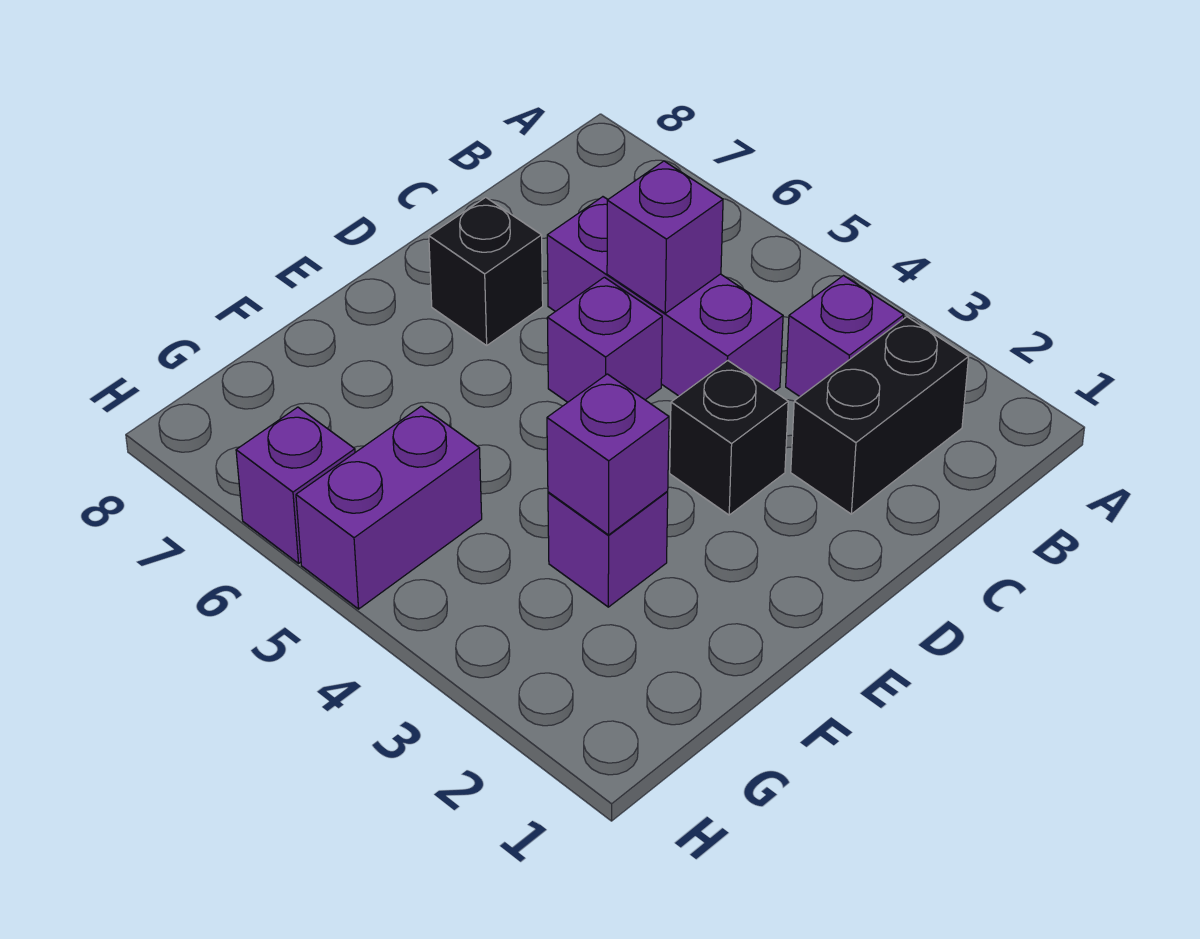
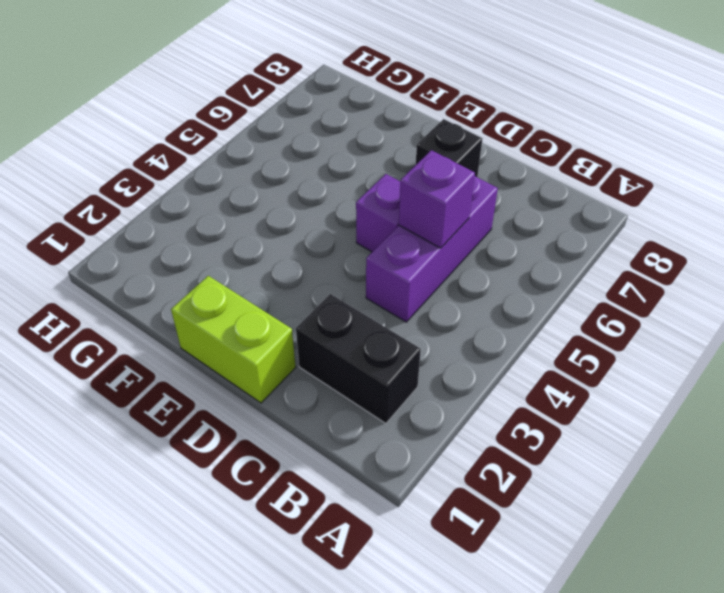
lime 1x2 brick [171,276,296,403] -> none
none -> purple 1x1 brick [786,276,904,396]
none -> black 1x1 brick [670,360,788,515]

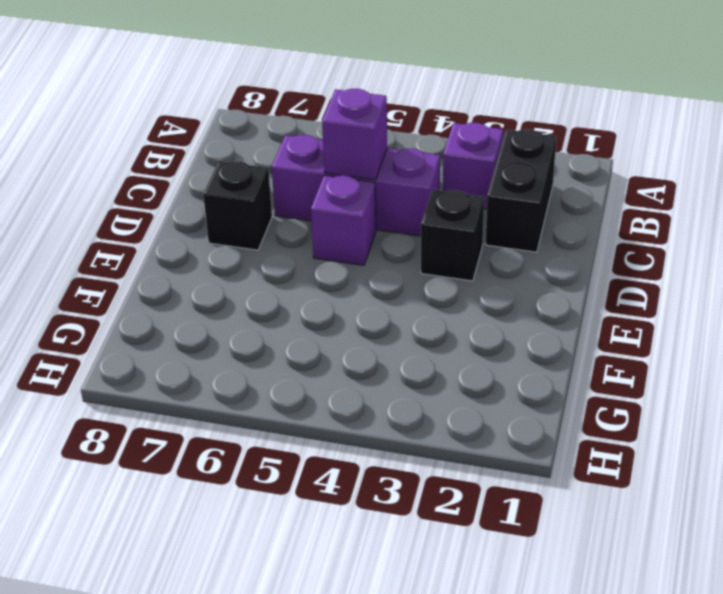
none -> purple 1x1 brick [548,492,668,607]
none -> purple 1x2 brick [296,406,482,609]

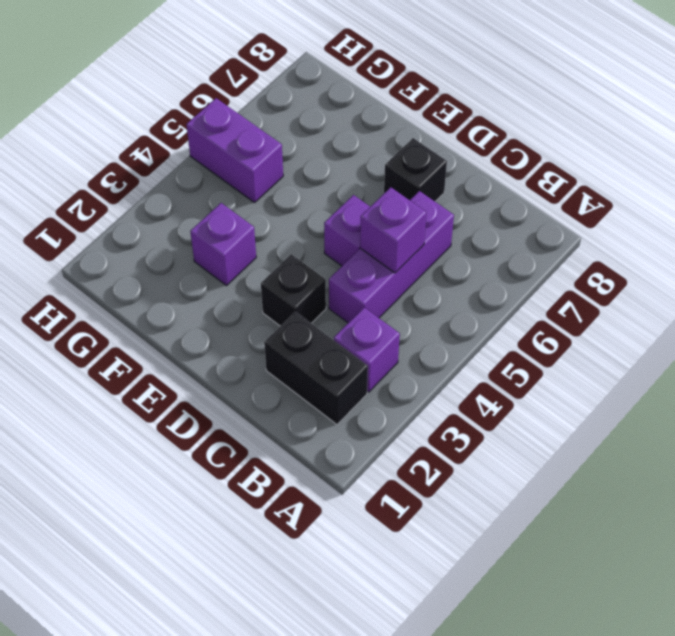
none -> purple 1x1 brick [236,407,355,563]
none -> purple 1x1 brick [547,374,669,535]

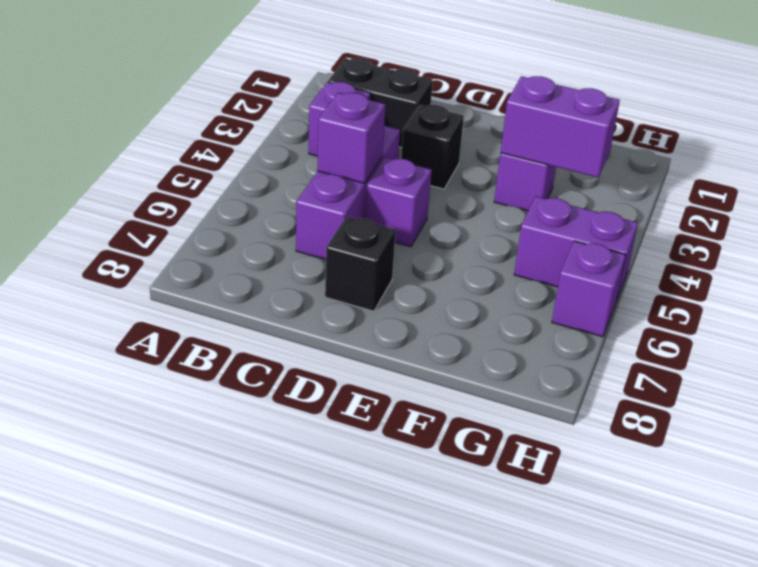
purple 1x2 brick [500,76,620,177] -> purple 1x1 brick [547,374,669,535]

